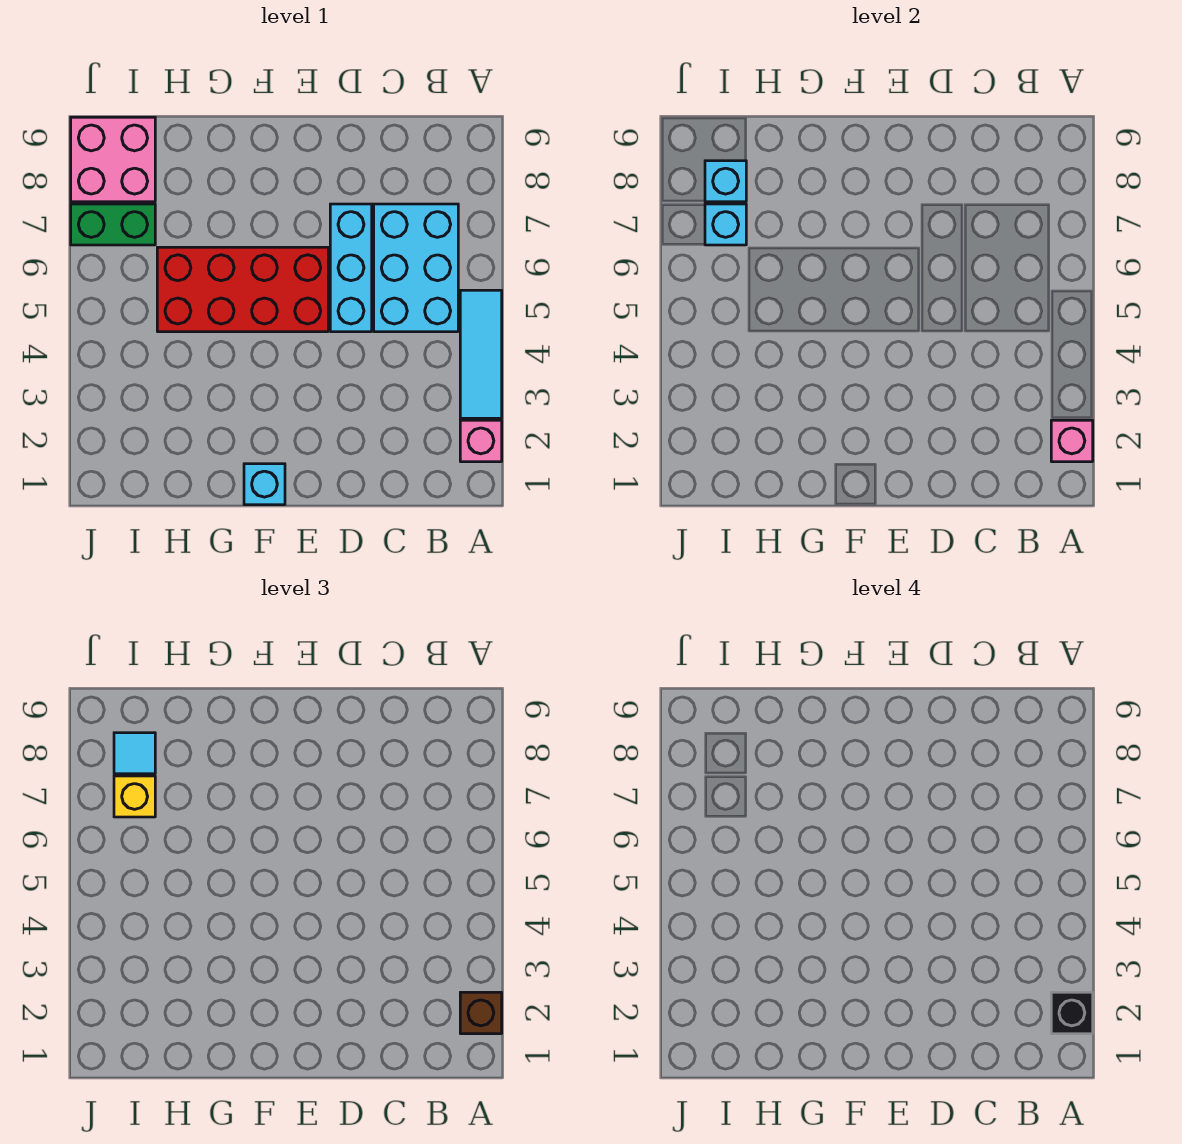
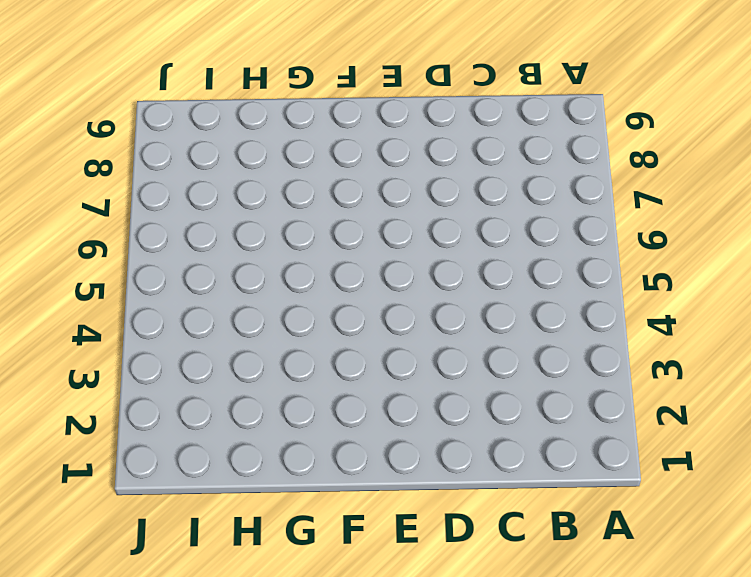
none -> pink 1x1 brick [460,420,502,462]
none -> cyan 1x3 tile [460,290,502,418]
none -> cyan 2x3 brick [374,204,458,332]

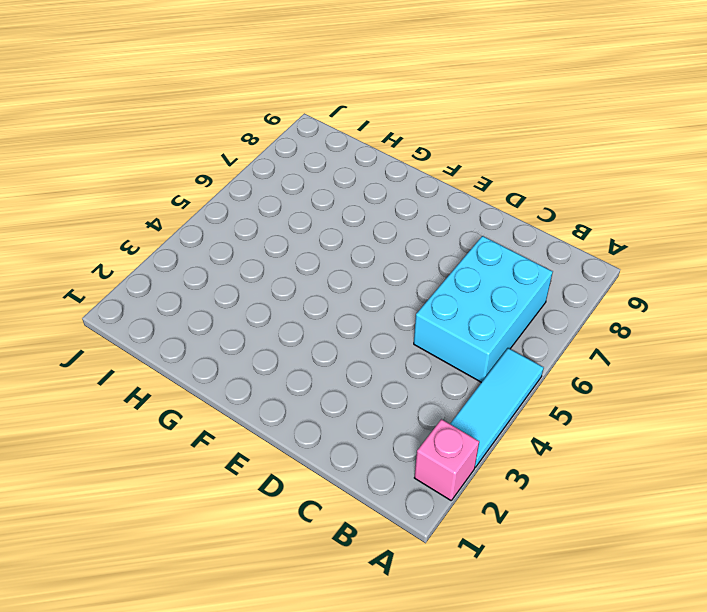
none -> cyan 1x3 brick [330,204,372,332]
none -> red 2x4 brick [157,247,328,332]
none -> cyan 1x1 brick [244,464,285,505]

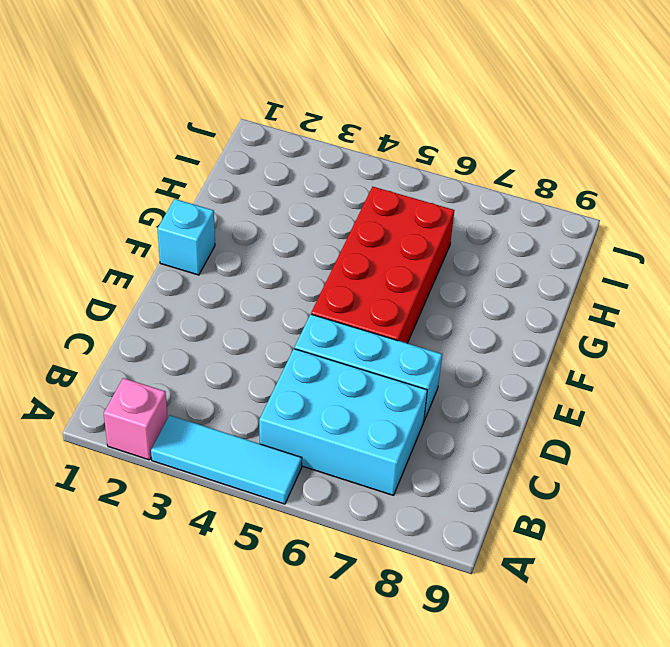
none -> green 1x2 brick [71,204,155,245]
none -> pink 2x2 brick [71,117,155,202]
none -> pink 1x1 brick [1051,420,1093,462]

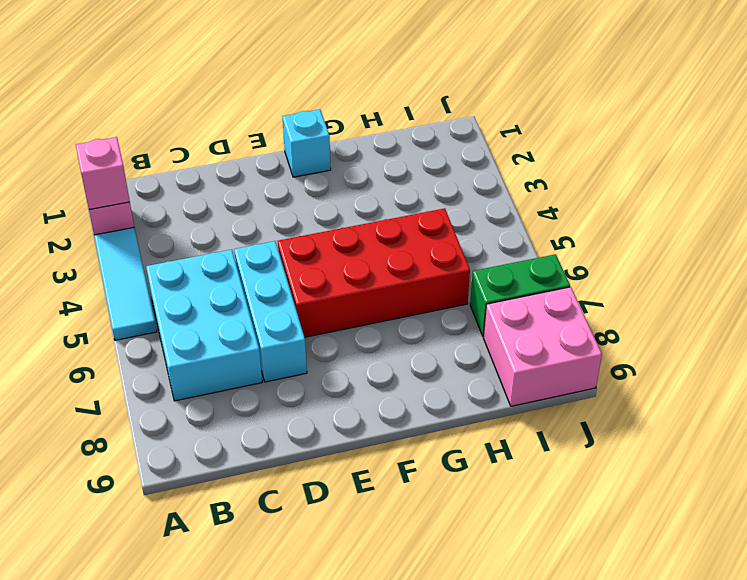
none -> cyan 1x1 brick [705,204,746,245]
none -> cyan 1x1 brick [705,161,746,202]
none -> brown 1x1 brick [460,992,502,1034]

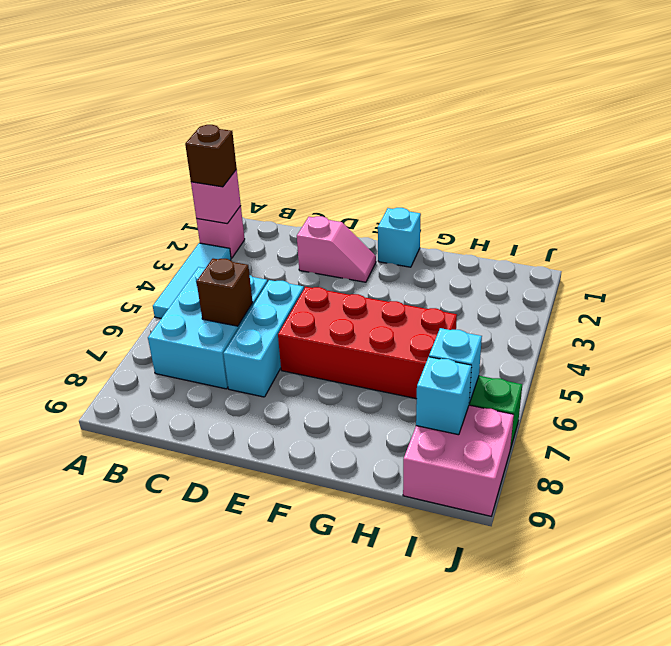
brown 1x1 brick [197,259,253,326] -> none
pink 1x2 slope [297,216,376,282] -> none
none -> yellow 1x1 brick [114,776,155,817]
none -> cyan 1x1 tile [114,733,155,774]
none -> black 1x1 brick [1051,992,1093,1034]

